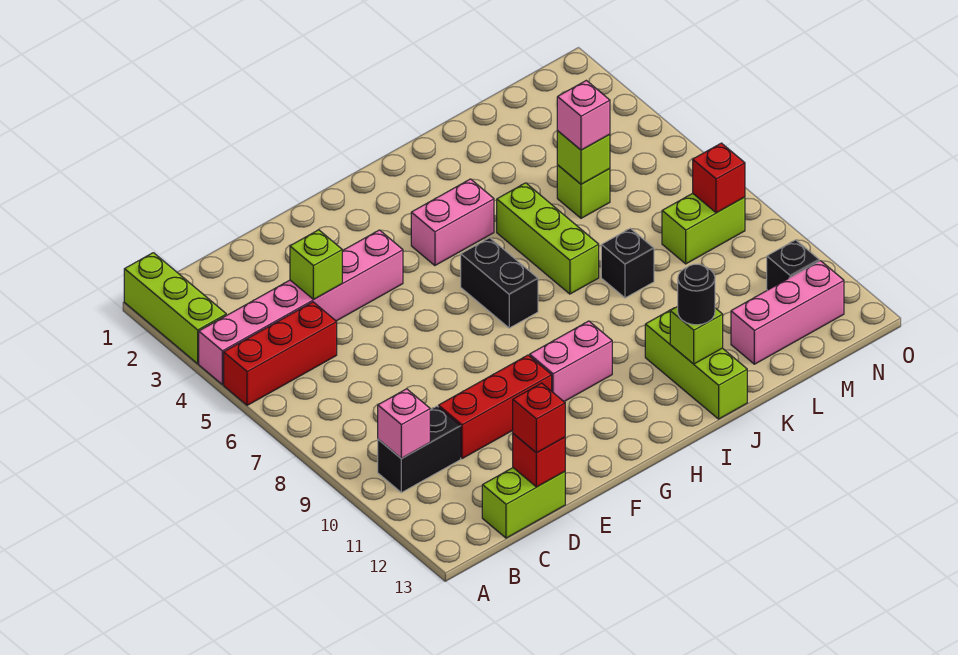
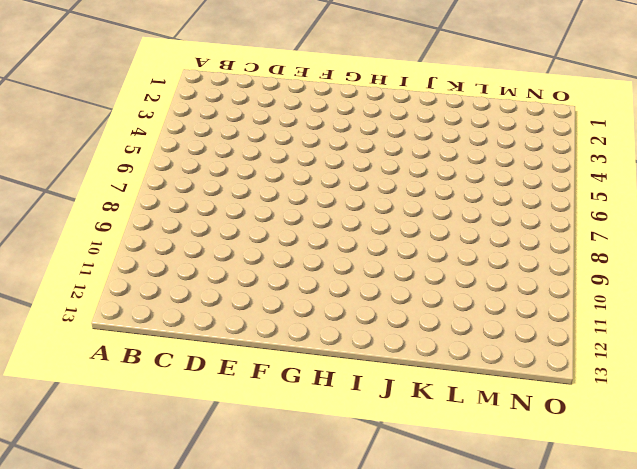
none -> lime 1x3 brick [124,253,226,364]
none -> pink 1x6 brick [199,230,403,385]
none -> red 1x3 brick [224,302,337,405]

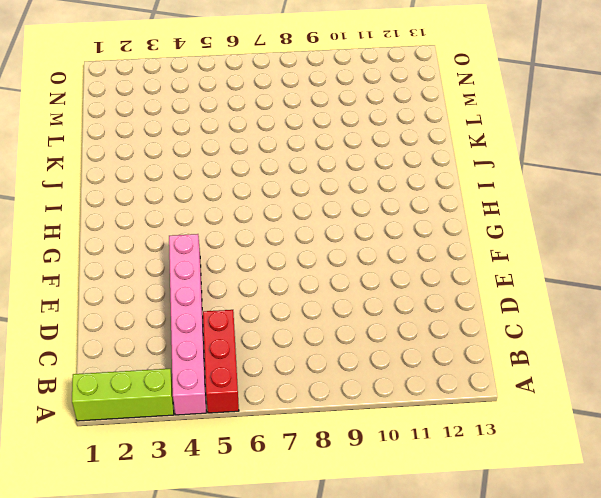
none -> black 1x2 brick [378,406,461,493]
none -> lime 1x2 brick [482,468,565,538]
none -> red 1x3 brick [439,355,552,459]

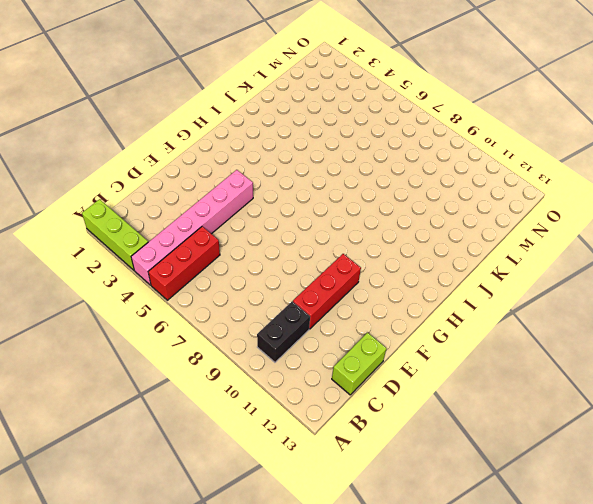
none -> pink 1x2 brick [530,321,612,401]
none -> pink 1x2 brick [411,179,494,266]
none -> black 1x2 brick [461,238,538,328]

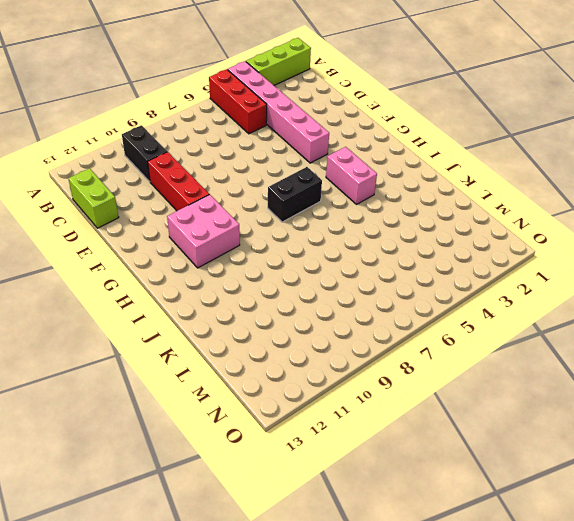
pink 2x2 brick [167,194,240,268] -> pink 1x2 brick [530,321,612,401]
none -> lime 1x3 brick [497,183,599,294]
none -> lime 1x3 brick [645,308,747,419]
none -> black 1x1 brick [601,228,654,298]

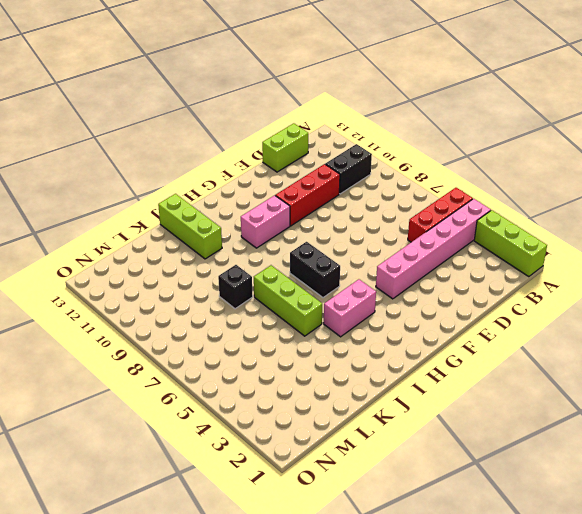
none -> lime 1x1 brick [557,165,610,218]
none -> pink 1x3 brick [731,261,844,364]
none -> lime 1x2 brick [662,193,745,264]

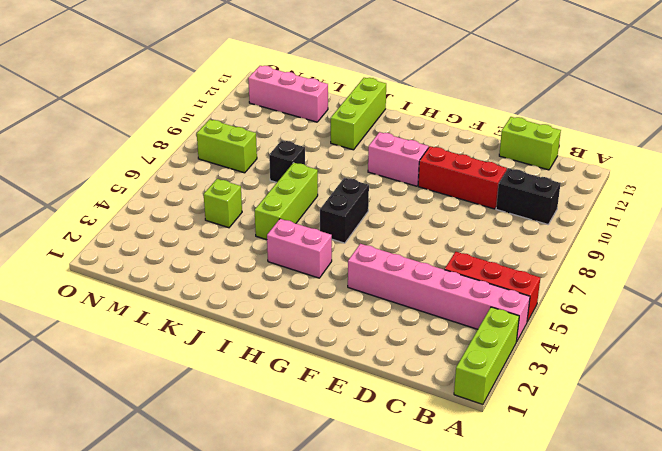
none -> black 1x1 brick [767,240,819,290]
none -> pink 1x1 brick [378,389,430,459]
none -> lime 1x1 brick [290,230,342,299]

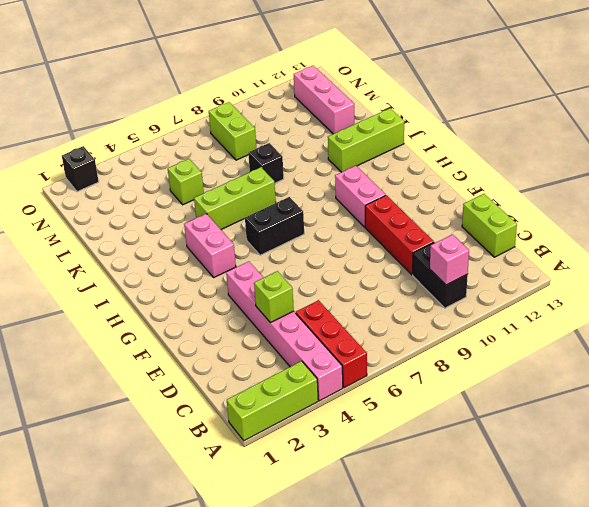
black 1x1 brick [62,146,99,192] -> black 1x1 brick moved to [767,240,819,290]
none -> red 1x1 brick [513,434,565,487]
none -> lime 1x1 brick [670,306,723,364]
none -> lime 1x1 brick [557,131,610,184]

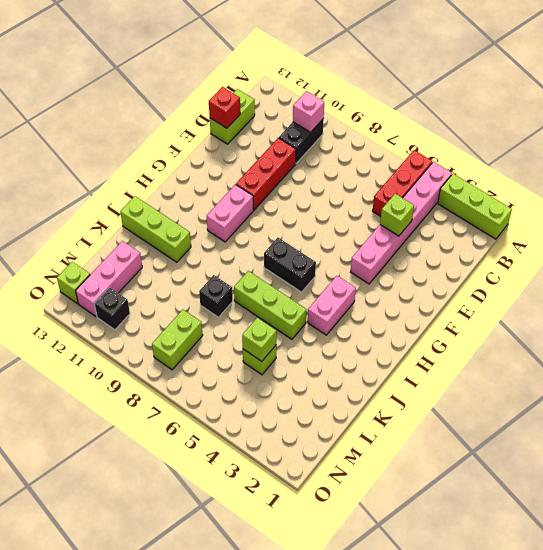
lime 1x1 brick [57,262,90,304] -> lime 1x1 brick moved to [670,306,723,364]
none -> red 1x1 brick [693,143,745,213]
none -> red 1x1 brick [513,383,565,453]
none -> black 1x1 round brick [678,264,715,325]

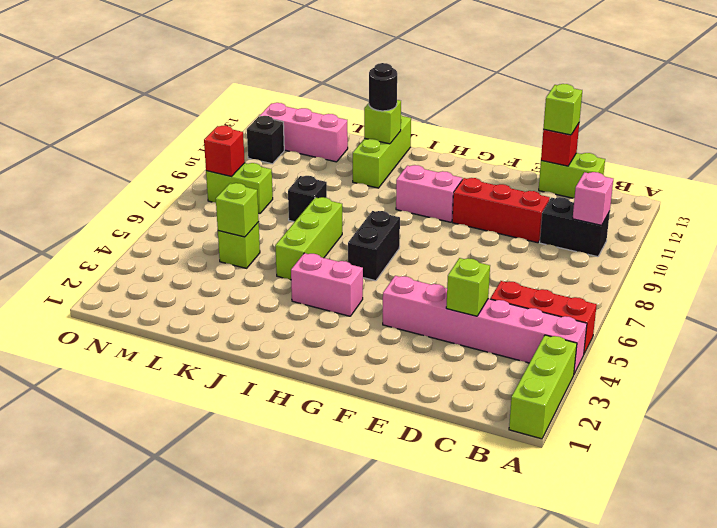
lime 1x1 brick [543,84,582,135] -> red 1x1 brick [513,383,565,453]
none -> pink 1x1 brick [557,80,610,150]

